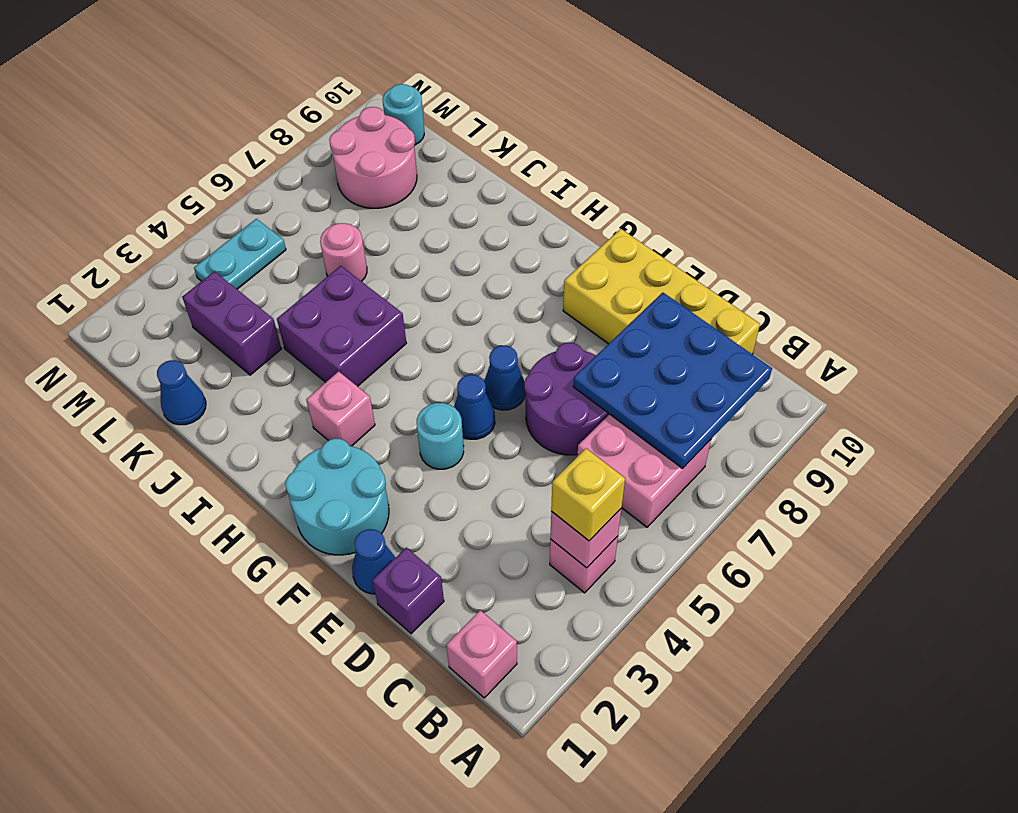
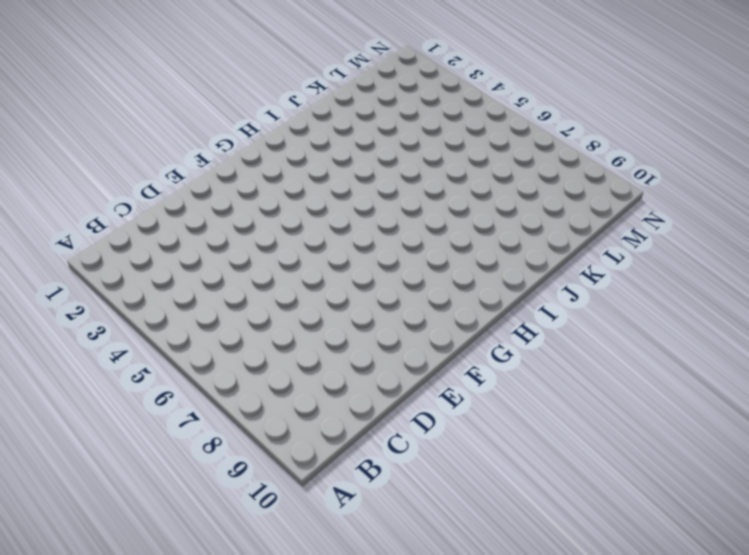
none -> pink 1x1 brick [446,610,517,698]
none -> pink 1x1 brick [550,536,618,593]
none -> pink 2x2 brick [577,414,711,527]

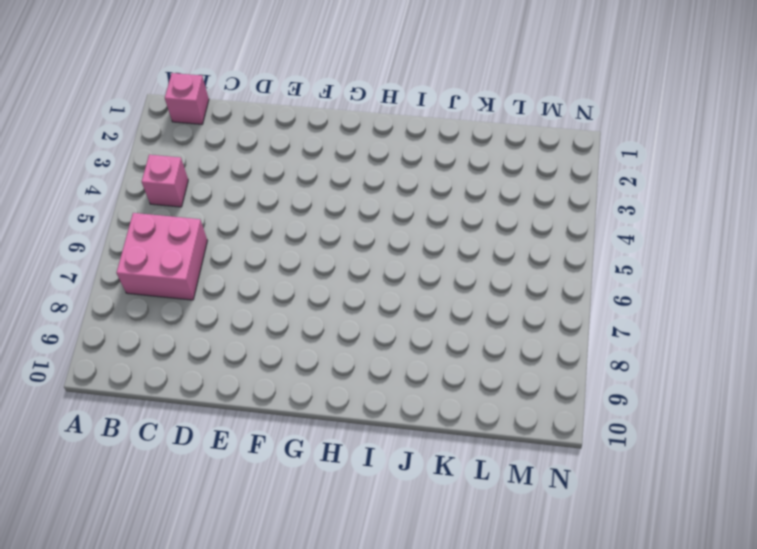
none -> yellow 2x4 brick [563,229,760,354]
none -> purple 1x1 brick [372,548,444,634]
none -> purple 2x2 round brick [524,343,609,455]

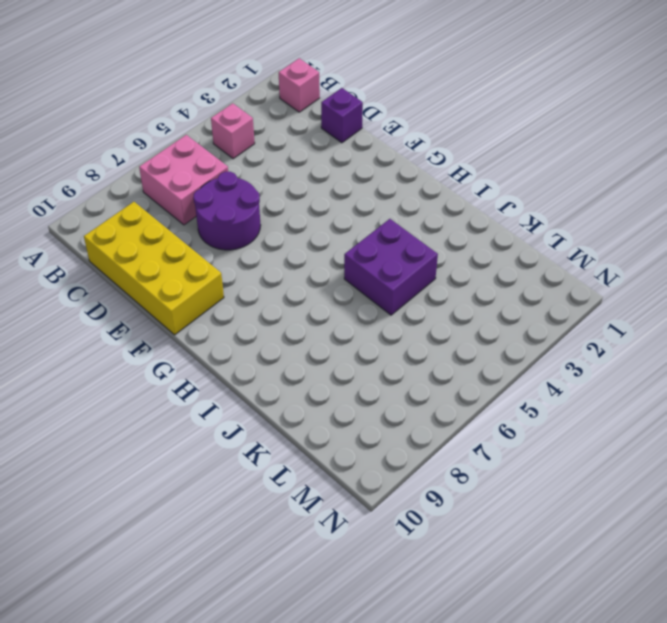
none -> blue 1x1 cone [352,529,396,594]
none -> cyan 2x2 round brick [285,439,389,555]
none -> cyan 1x1 round brick [417,403,464,469]

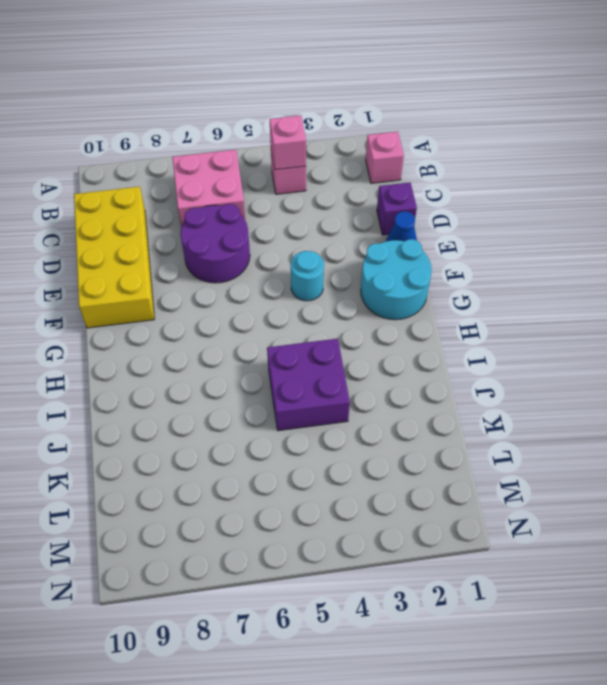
none -> blue 1x1 cone [454,375,495,439]
none -> blue 1x1 cone [484,346,526,410]
none -> pink 1x1 brick [306,371,375,446]

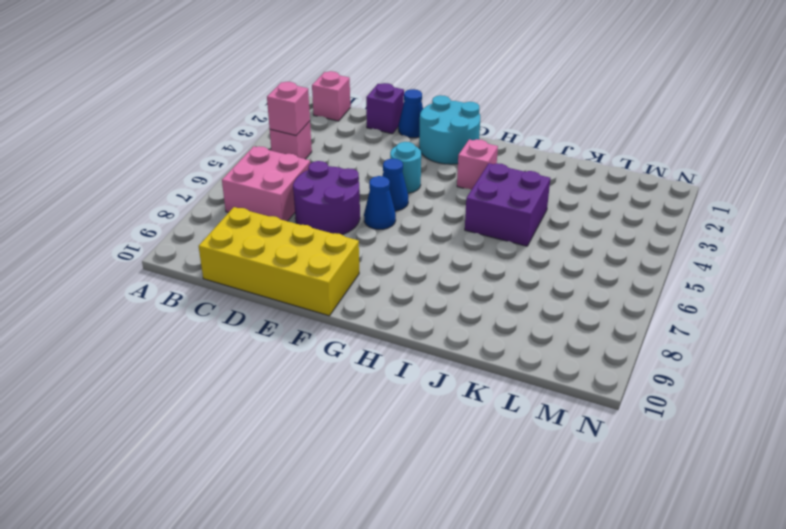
none -> blue 1x1 cone [157,360,206,425]
none -> purple 1x2 brick [182,271,281,375]
none -> pink 1x1 round brick [320,223,367,282]

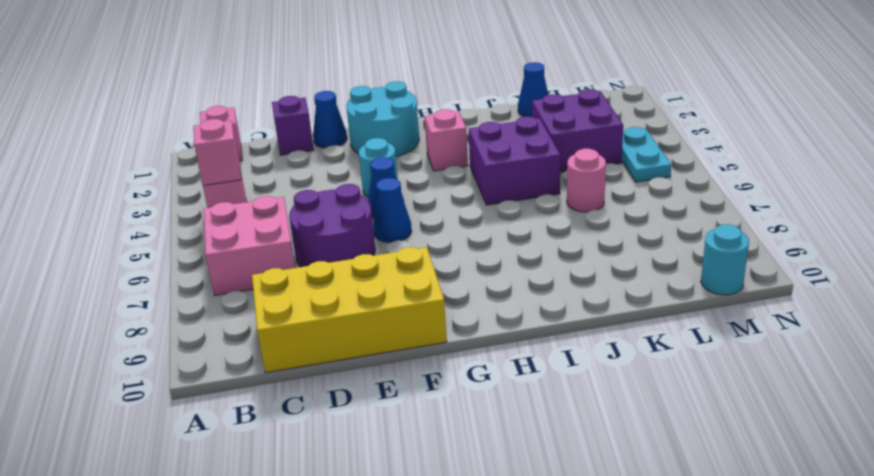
purple 2x2 brick [532,89,623,172] -> purple 1x2 brick [182,271,281,375]
none -> pink 2x2 round brick [329,107,417,208]
none -> blue 3x3 plate [573,293,772,468]
none -> yellow 1x1 brick [551,448,625,541]

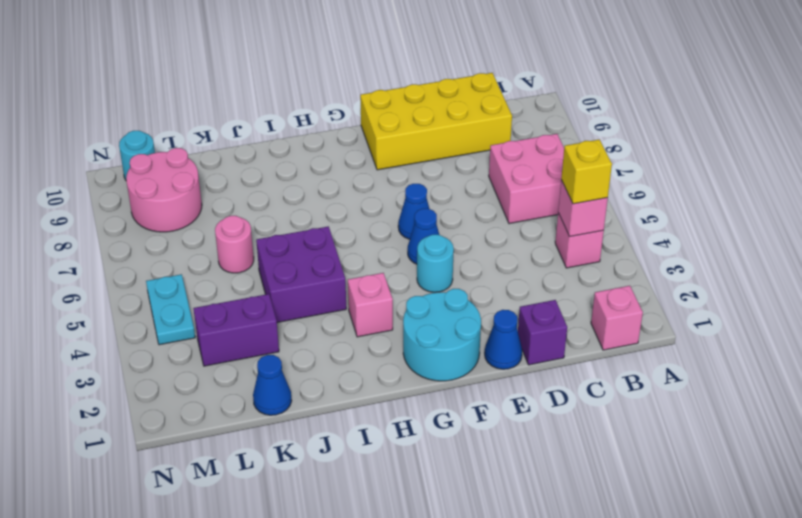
none -> purple 2x2 round brick [524,343,609,455]
none -> blue 3x3 plate [573,293,772,468]

